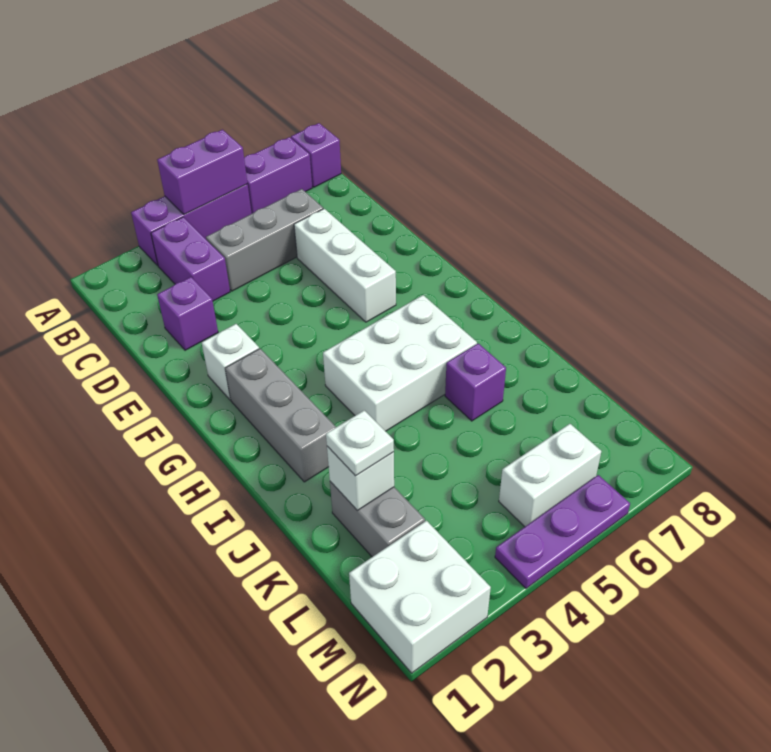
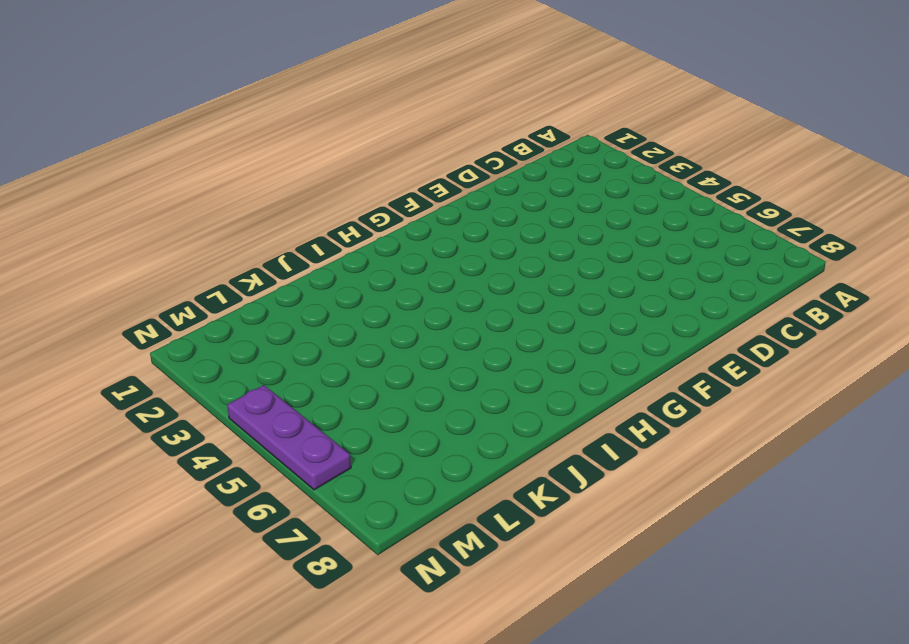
none -> purple 1x3 brick [131,184,252,266]
none -> purple 1x2 brick [244,137,312,213]
none -> purple 1x1 brick [291,123,341,187]

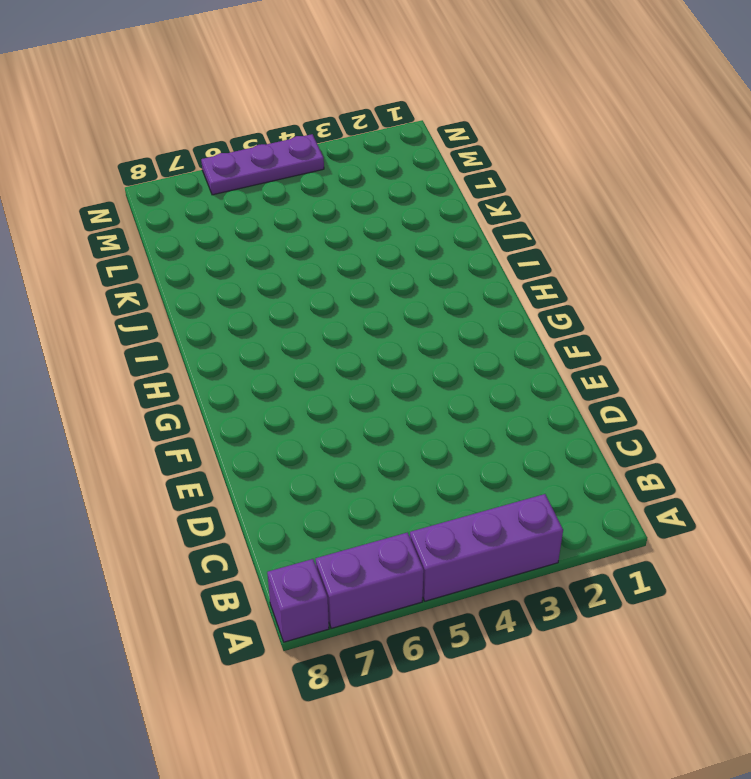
none -> purple 1x2 brick [151,217,230,301]
none -> grey 1x3 brick [206,189,323,291]
none -> purple 1x1 brick [157,277,218,350]

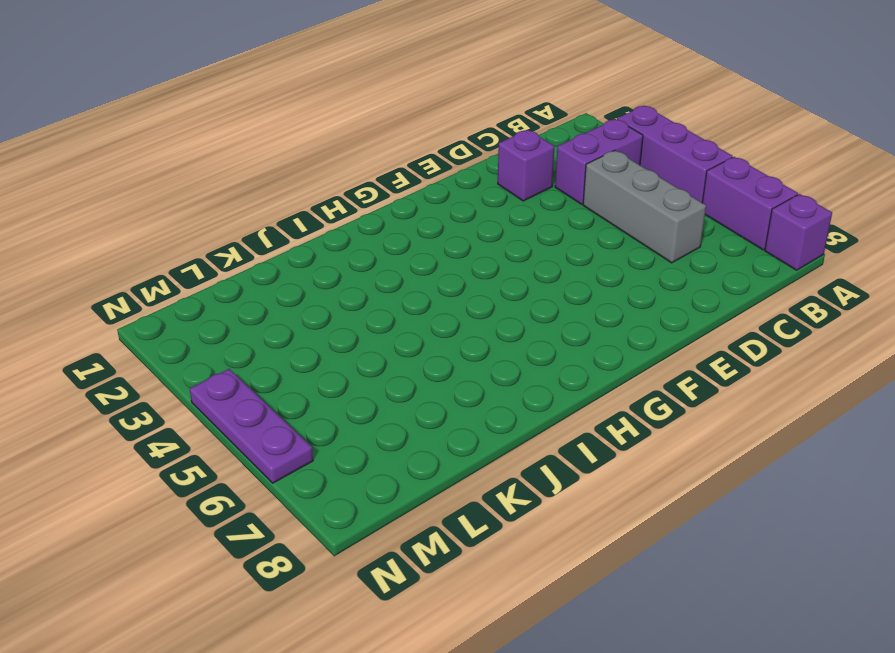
none -> white 1x3 brick [294,209,396,322]
none -> white 1x1 brick [202,324,259,400]
none -> grey 1x3 brick [225,349,336,482]

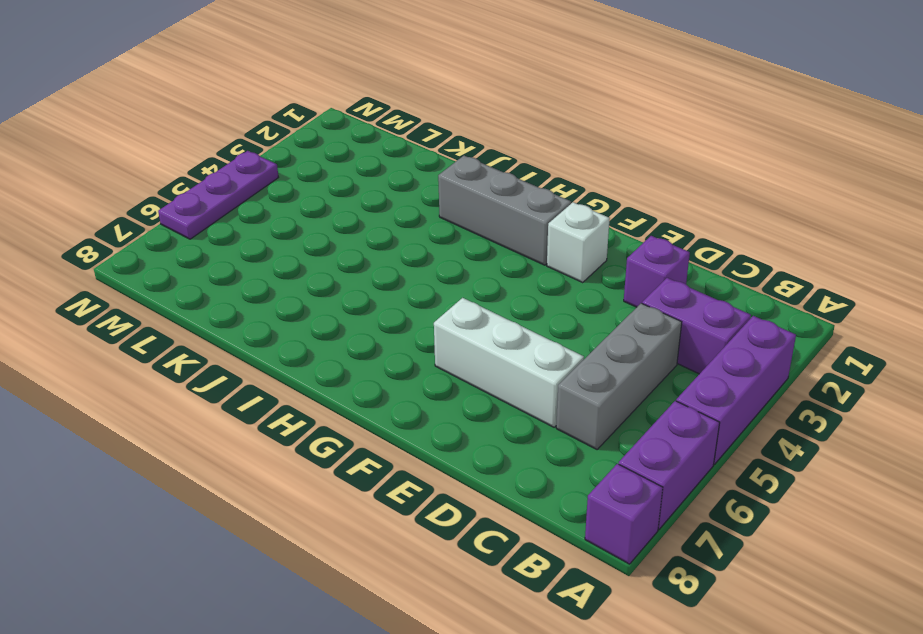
none -> white 2x3 brick [323,295,477,431]
none -> purple 1x1 brick [445,343,506,421]
none -> grey 1x2 brick [330,482,425,557]

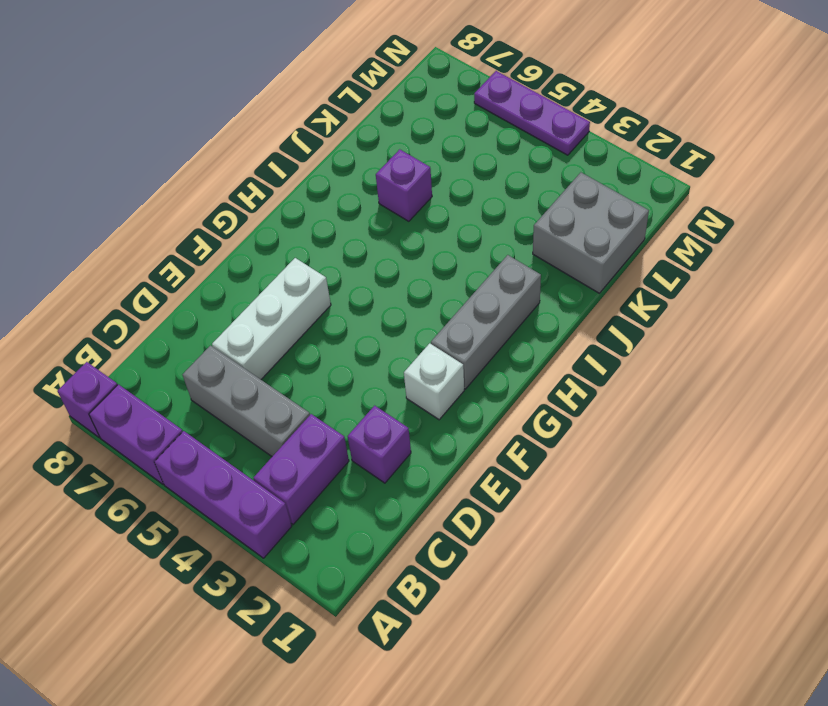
grey 2x2 brick [533,173,649,293] -> grey 1x2 brick [330,482,425,557]
none -> white 2x3 brick [323,295,477,431]
none -> white 2x2 brick [349,521,491,673]
none -> white 1x2 brick [499,424,601,527]

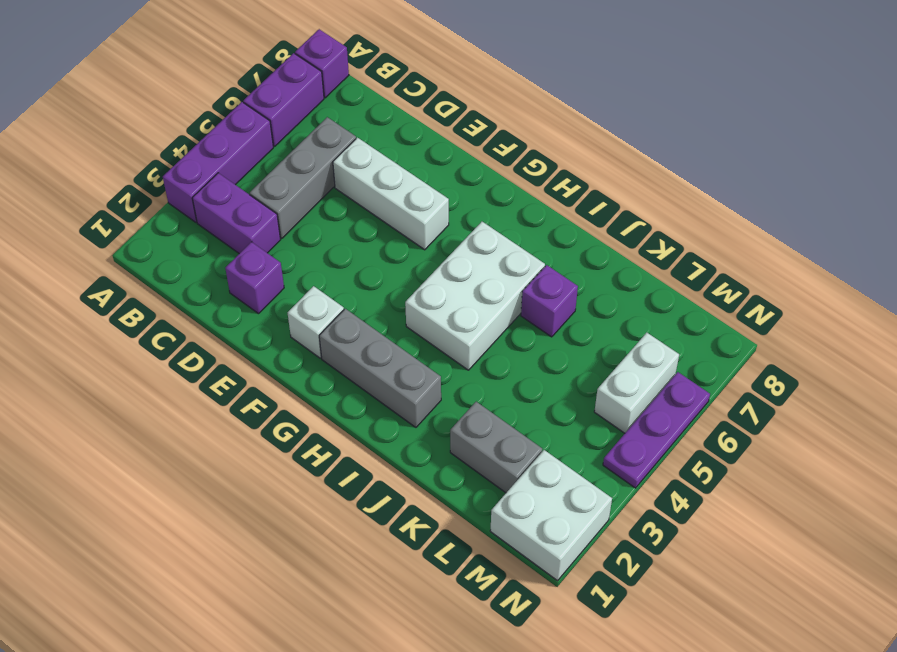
none -> purple 1x2 brick [157,130,248,215]
none -> white 1x1 brick [327,446,394,510]
none -> white 1x1 plate [326,410,394,476]

